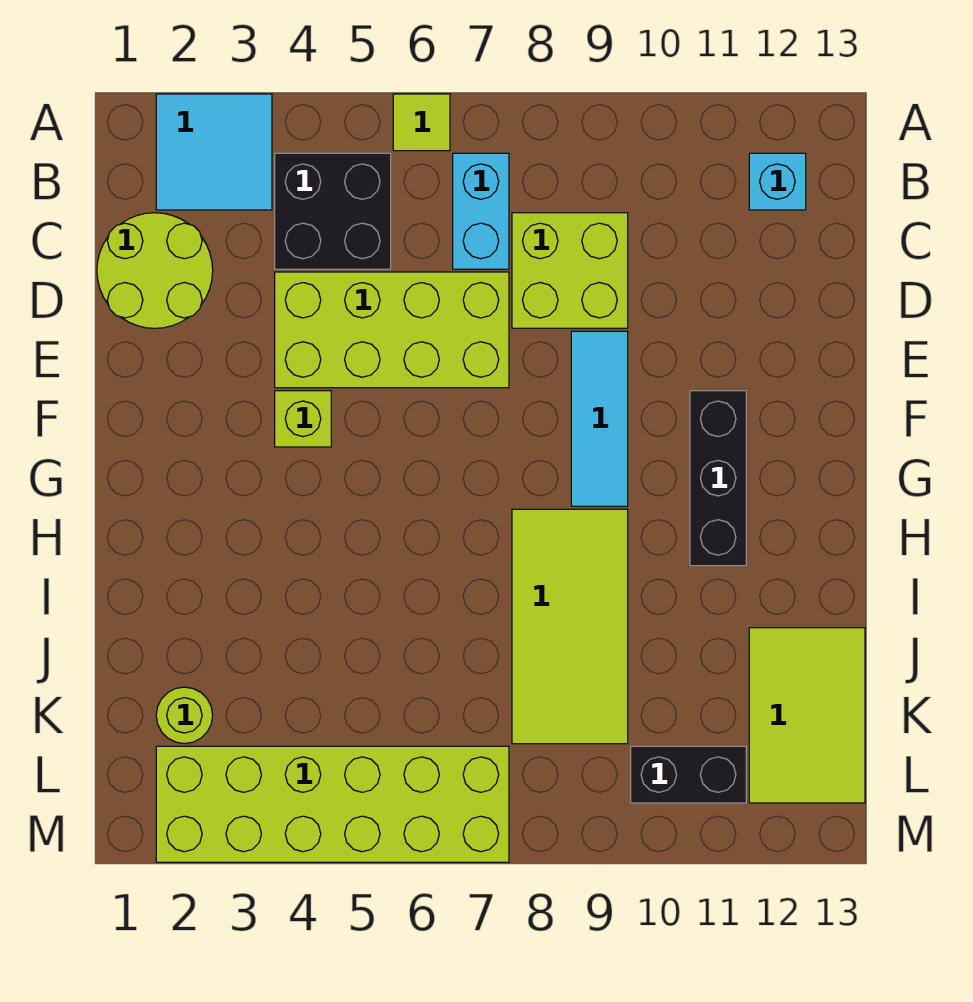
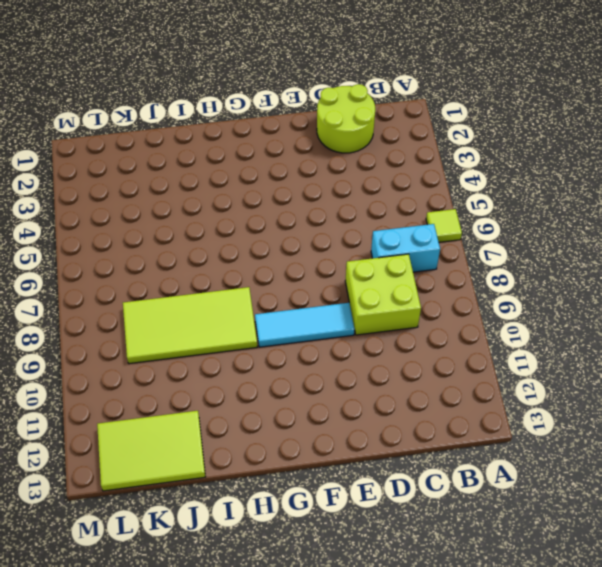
none -> cyan 2x2 tile [156,94,272,210]
none -> black 2x2 brick [275,153,391,269]
none -> cyan 1x1 brick [749,153,806,210]

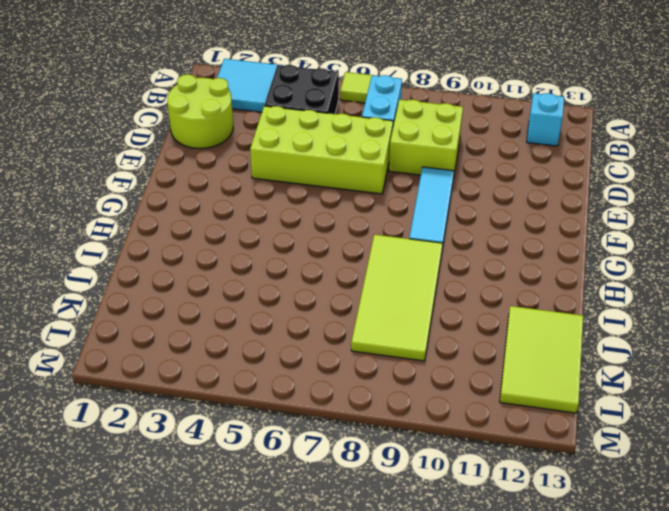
none -> lime 1x1 brick [275,391,331,447]
none -> black 1x3 brick [690,391,746,566]
none -> lime 1x1 round brick [156,687,213,744]

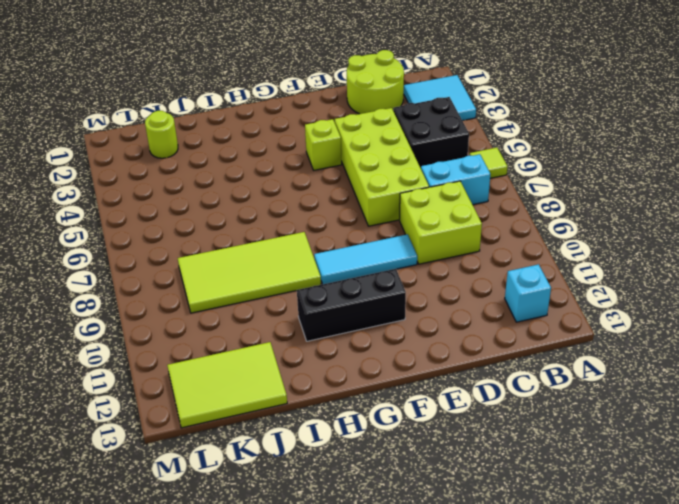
none -> lime 2x6 brick [156,746,509,862]
none -> black 1x2 brick [631,746,746,803]

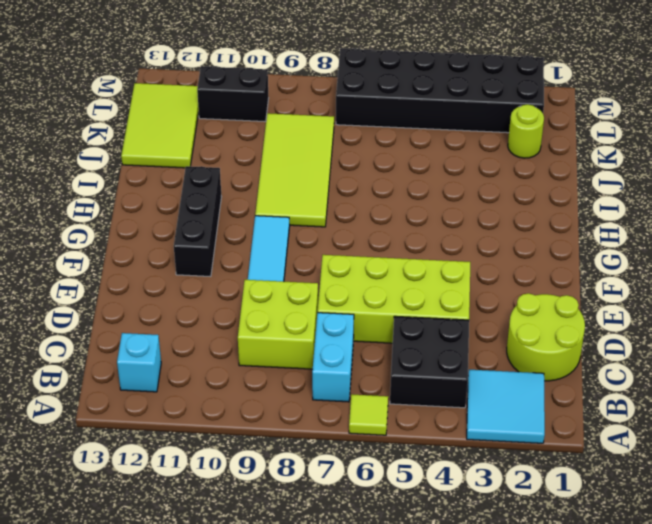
black 2x6 brick [336,48,544,133] -> lime 2x6 brick [156,746,509,862]
none -> lime 1x1 brick [275,391,331,447]

